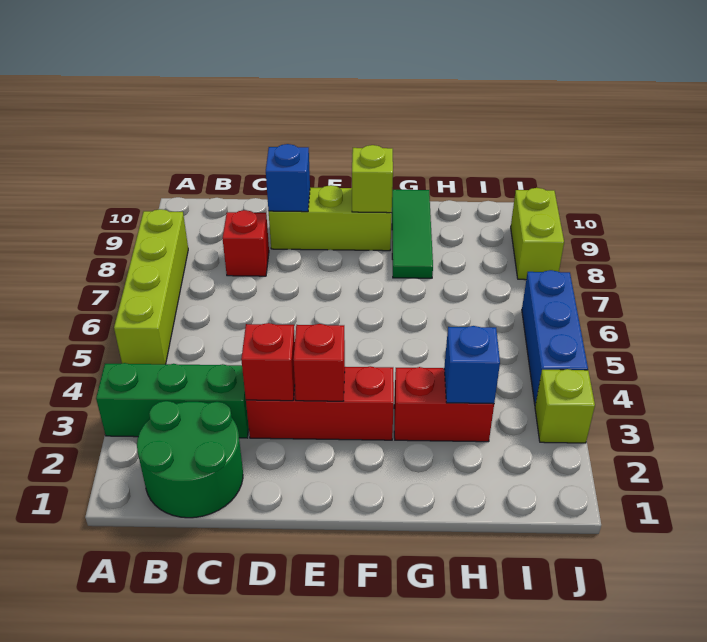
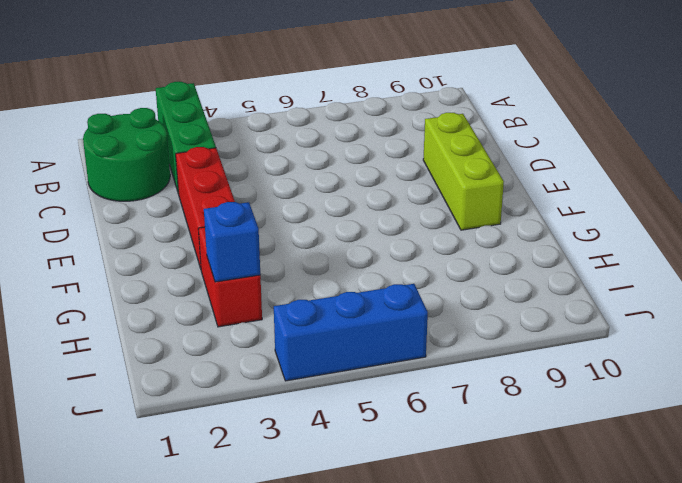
none -> lime 1x4 brick [114,209,188,364]
none -> red 1x1 brick [223,210,269,276]
none -> green 1x3 tile [392,190,433,278]

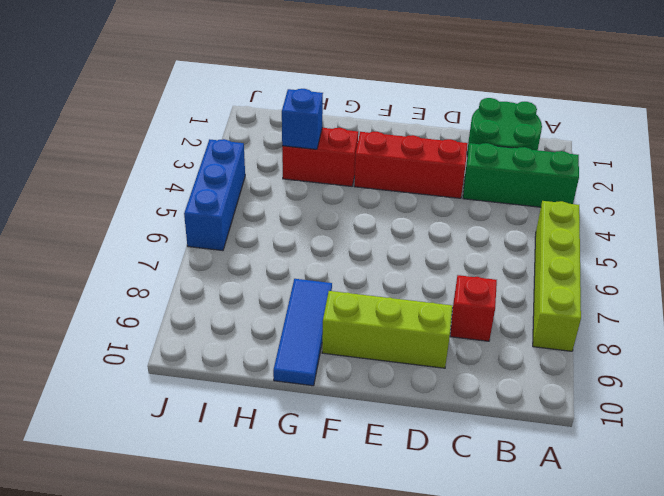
blue 1x3 tile [273,279,332,386] -> green 1x3 tile [392,190,433,278]
none -> lime 1x1 brick [535,369,595,443]
none -> lime 1x2 brick [511,188,564,280]
none -> red 1x1 brick [241,323,295,401]

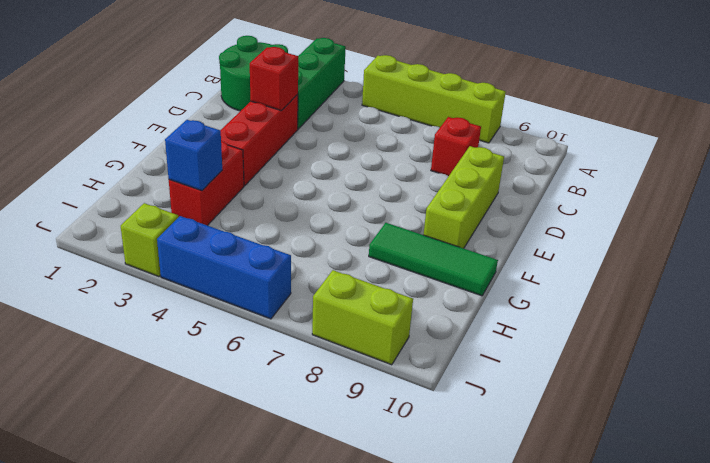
none -> blue 1x1 brick [266,144,310,212]
none -> red 1x1 brick [294,324,345,401]
none -> lime 1x1 brick [352,145,393,213]

